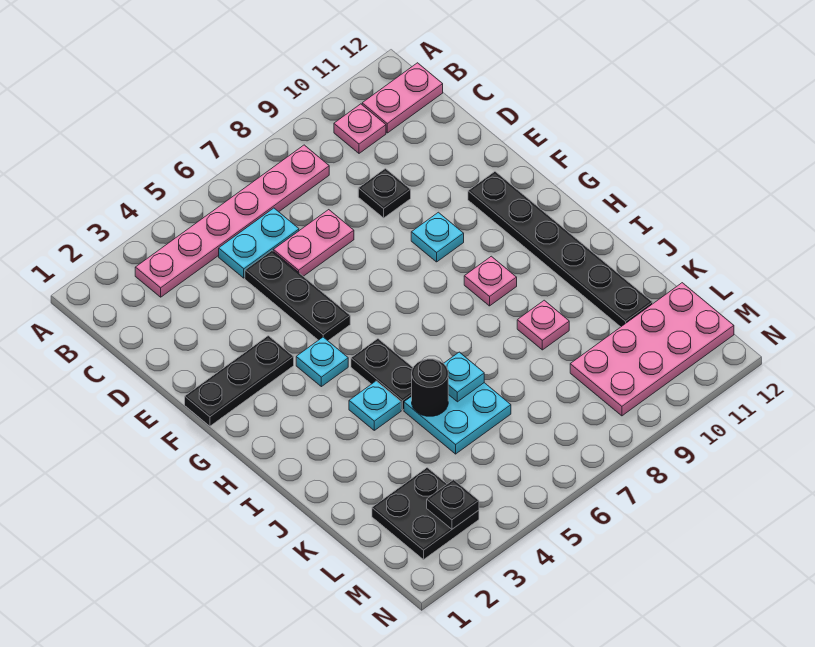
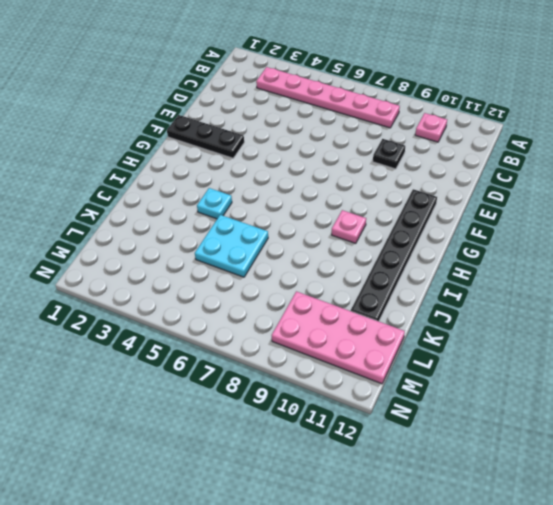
none -> pink 1x2 plate [362,63,443,133]
none -> cyan 1x2 plate [219,208,299,278]
none -> black 1x3 plate [245,251,350,341]

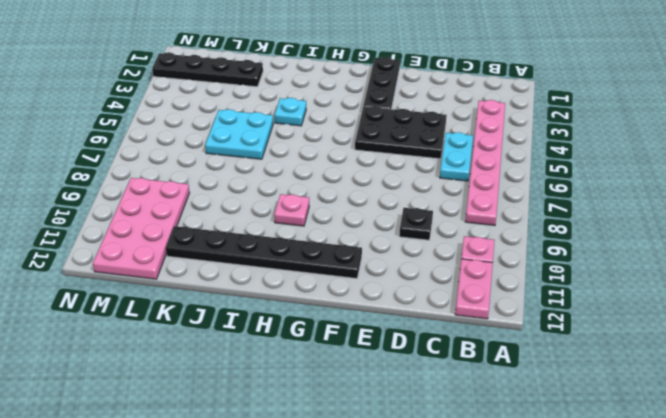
black 2x3 plate [355,106,447,159] -> black 1x3 plate [245,251,350,341]
black 1x4 plate [152,52,263,87] -> black 2x2 plate [372,468,479,560]
none -> pink 1x2 plate [273,210,354,276]
none -> cyan 1x1 plate [411,212,464,262]
none -> cyan 1x1 plate [296,337,348,387]

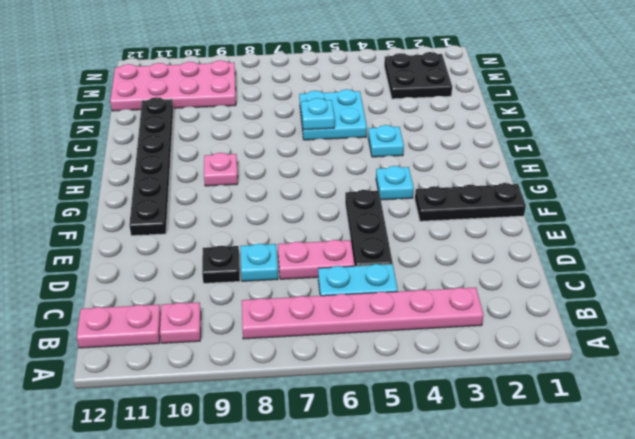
cyan 1x1 plate [240,244,278,281] -> cyan 1x1 plate moved to [411,212,464,262]
none -> black 1x2 plate [351,339,413,410]
none -> pink 1x1 plate [517,300,569,350]
none -> black 1x1 round brick [412,359,448,416]

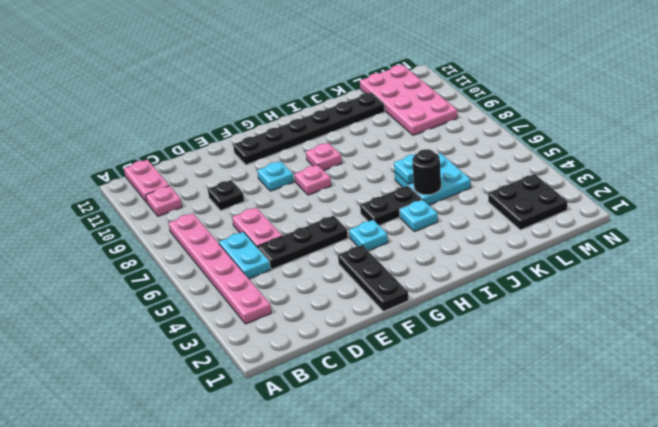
pink 1x1 plate [295,165,331,195] -> pink 1x1 plate moved to [517,300,569,350]
none -> black 1x1 plate [427,480,479,529]

